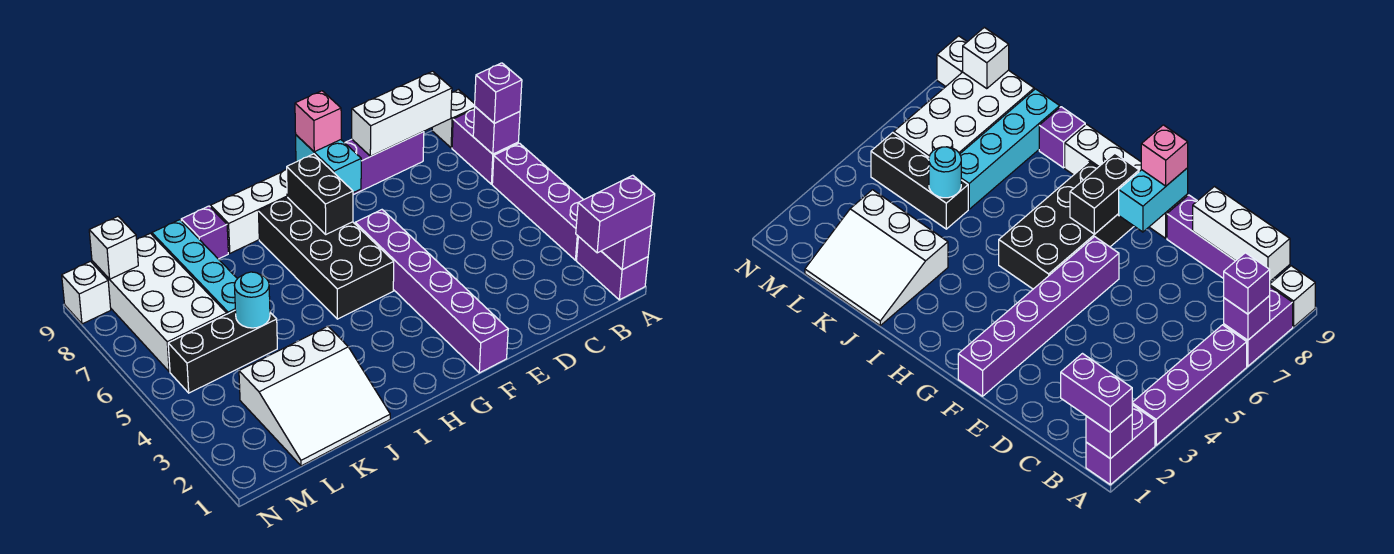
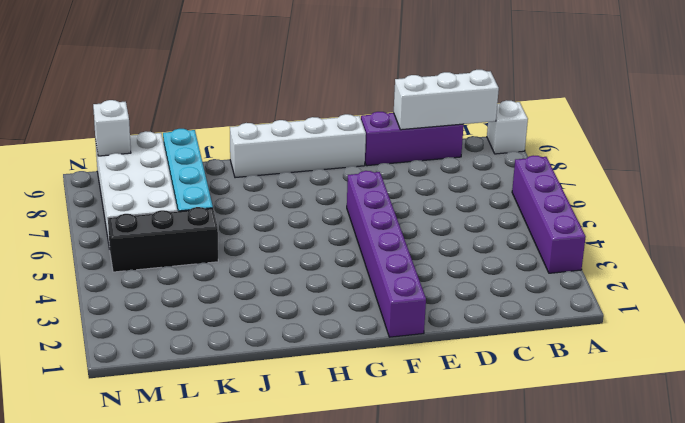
none -> purple 1x2 brick [577,236,648,300]
none -> purple 1x2 brick [452,109,518,184]
none -> black 2x4 brick [259,197,394,319]

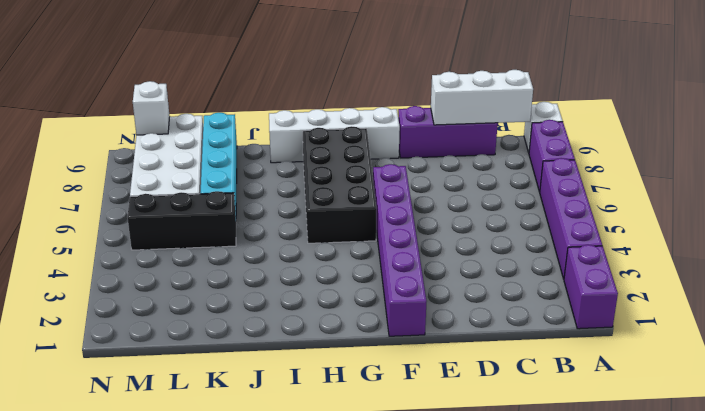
none -> white 3x3 slope [239,326,390,466]
none -> purple 1x1 brick [181,206,228,259]
none -> white 1x1 brick [62,261,111,324]

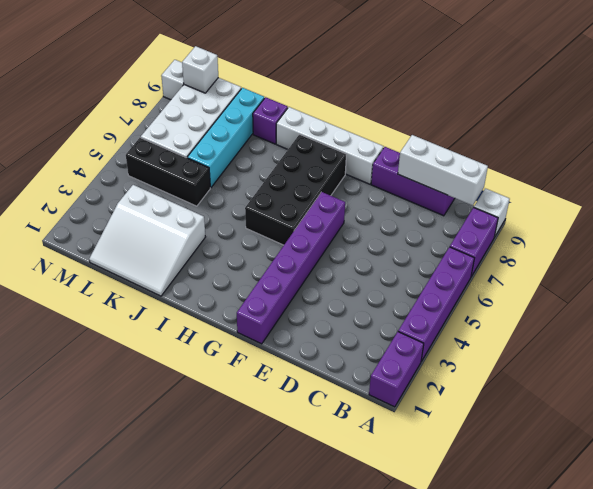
none -> purple 1x1 brick [602,226,651,270]
none -> purple 1x1 brick [473,107,520,154]
none -> cyan 1x2 brick [296,135,361,193]

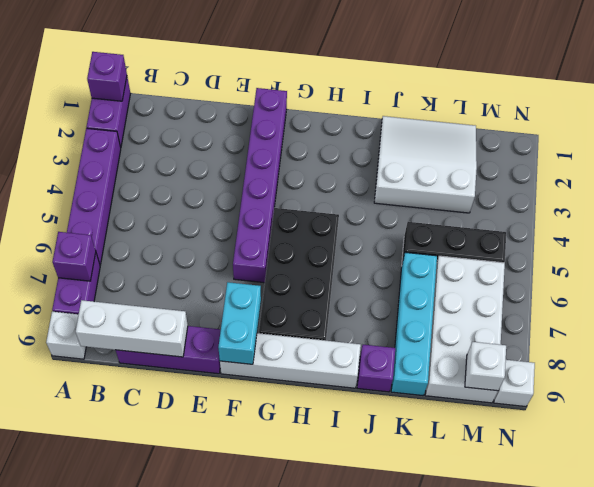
none -> black 1x2 brick [287,154,353,234]
none -> cyan 1x1 round brick [234,272,270,328]
none -> purple 1x2 brick [576,175,655,253]

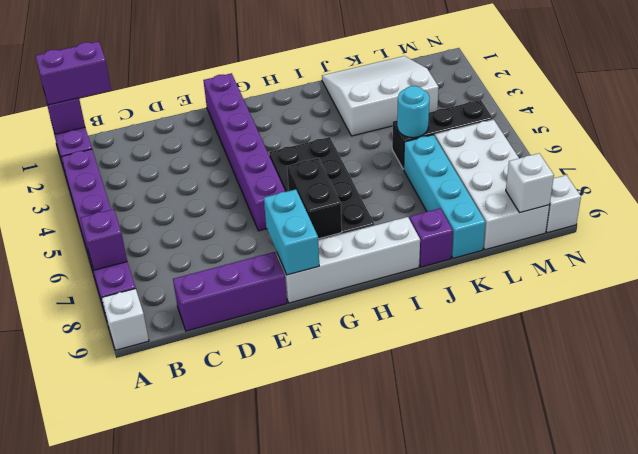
none -> white 1x3 brick [352,71,452,156]
none -> purple 1x1 brick [475,63,522,123]
none -> pink 1x1 brick [295,91,341,152]

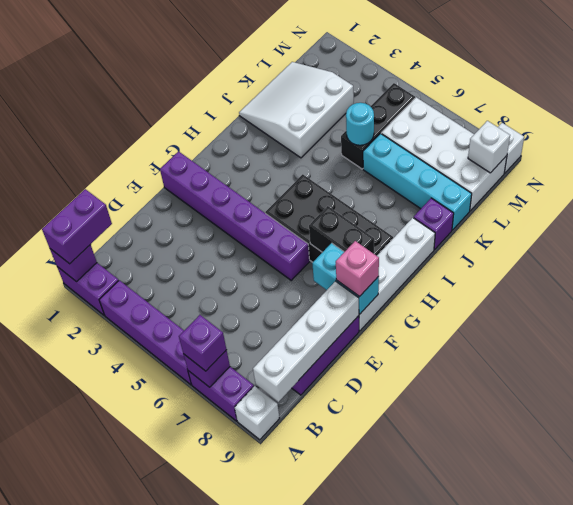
white 1x4 brick [253,281,359,402] -> white 1x3 brick [352,71,452,156]

